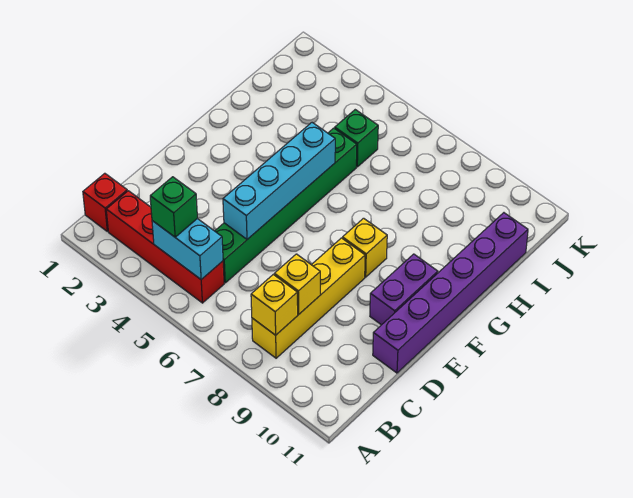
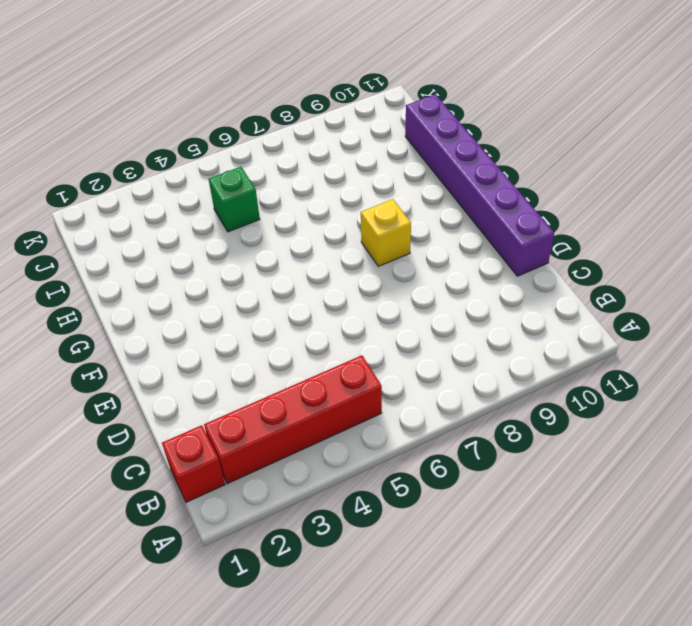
none -> yellow 1x4 brick [252,238,365,358]
none -> green 1x6 brick [215,128,357,283]
none -> purple 1x2 brick [370,254,438,325]

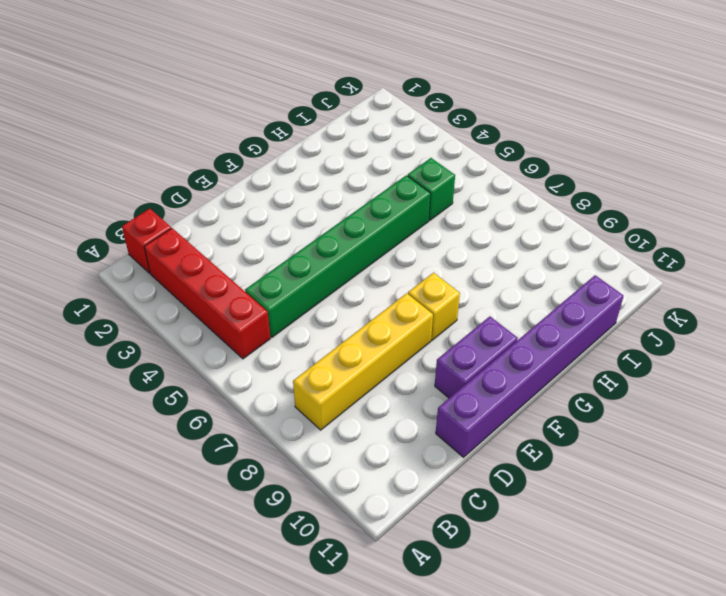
none -> cyan 1x2 brick [152,219,223,279]
none -> yellow 1x1 brick [251,274,298,335]
none -> yellow 1x1 brick [274,254,320,315]

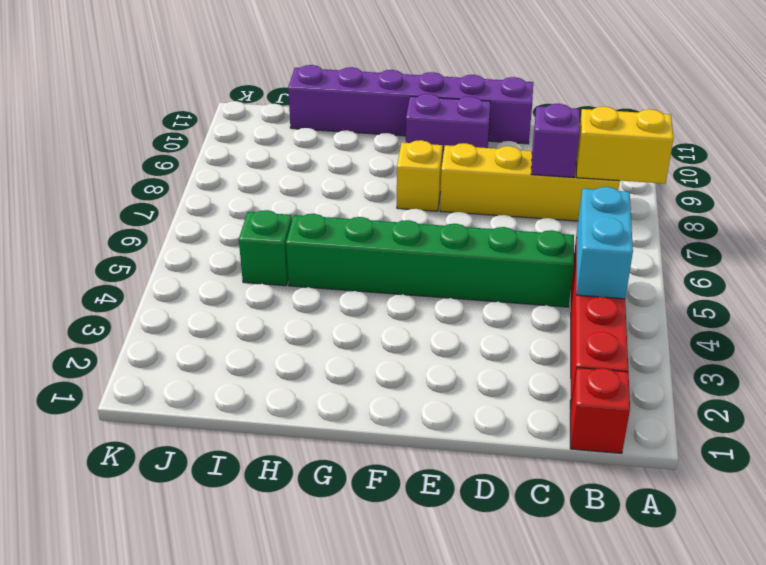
yellow 1x2 brick [576,106,674,184] -> yellow 1x1 brick [251,274,298,335]
purple 1x1 brick [531,104,580,178] -> yellow 1x1 brick [274,254,320,315]
none -> cyan 1x4 brick [223,123,335,239]
none -> green 1x1 brick [150,177,197,237]

